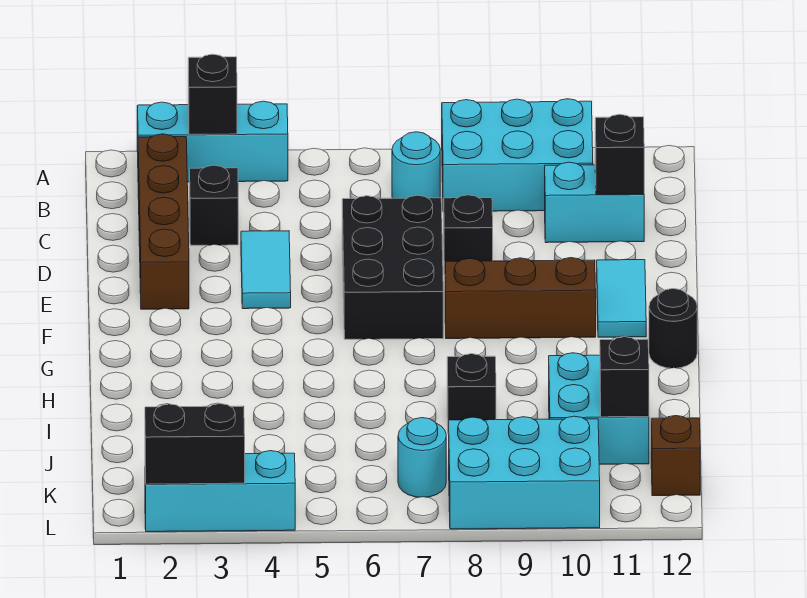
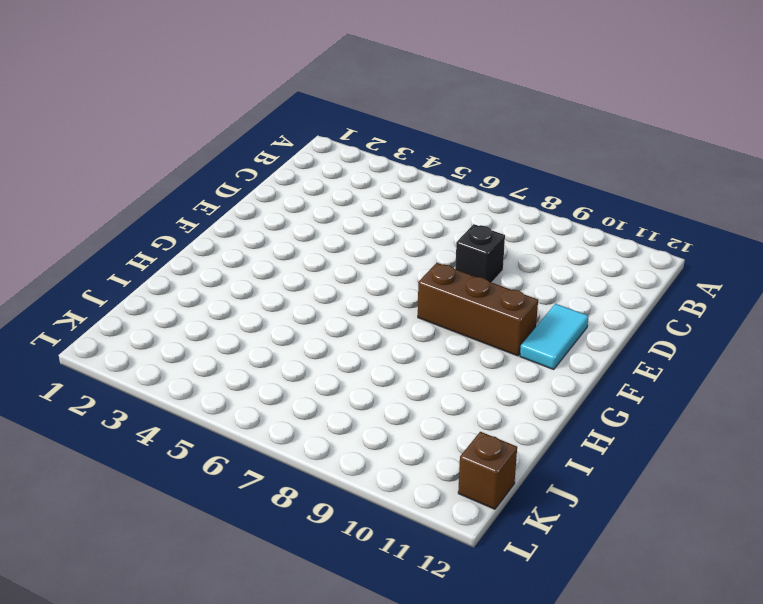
none -> cyan 1x3 brick [137,101,288,182]
none -> cyan 2x3 brick [442,99,593,212]
none -> brown 1x4 brick [138,134,189,309]

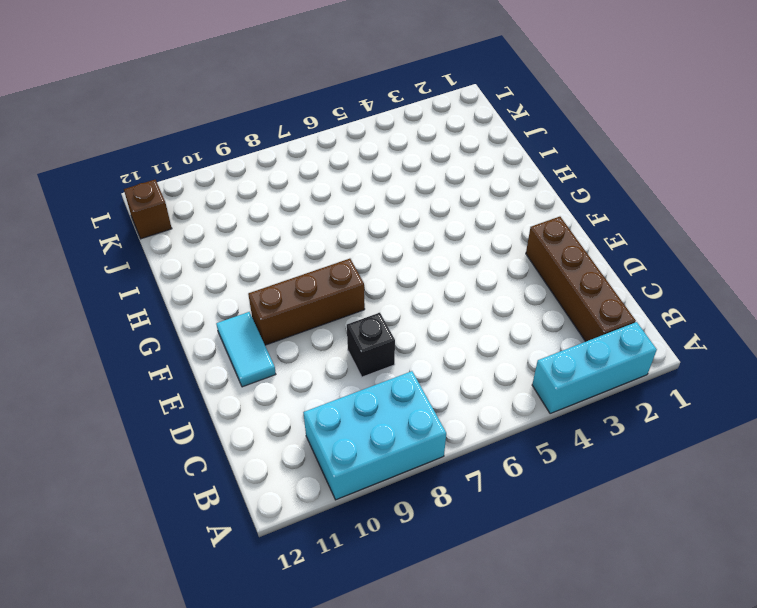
none -> cyan 1x1 round brick [392,132,440,198]
none -> black 1x1 brick [190,165,238,245]
none -> cyan 1x2 brick [545,162,644,243]

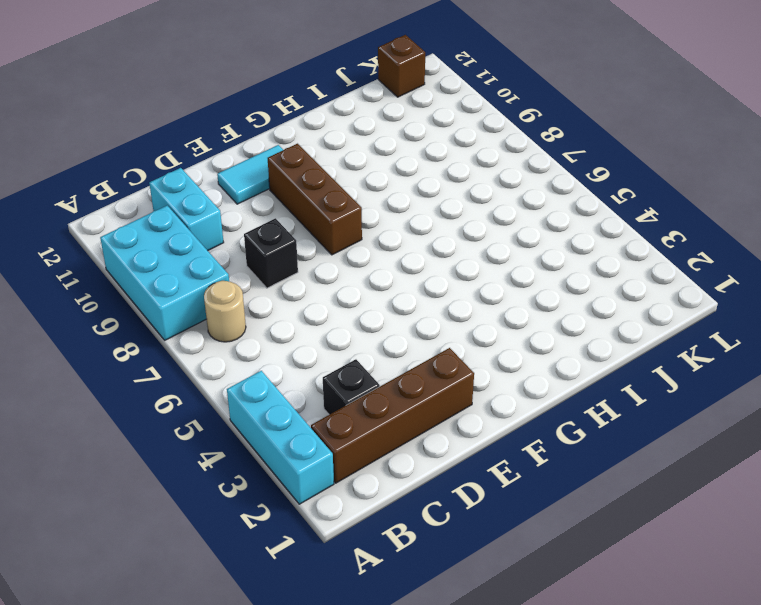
tan 1x1 round brick [204,281,246,342] -> cyan 1x1 round brick [392,132,440,198]
none -> cyan 1x2 tile [241,231,291,309]
none -> black 2x3 brick [342,195,443,339]
none -> black 1x1 round brick [649,289,697,368]

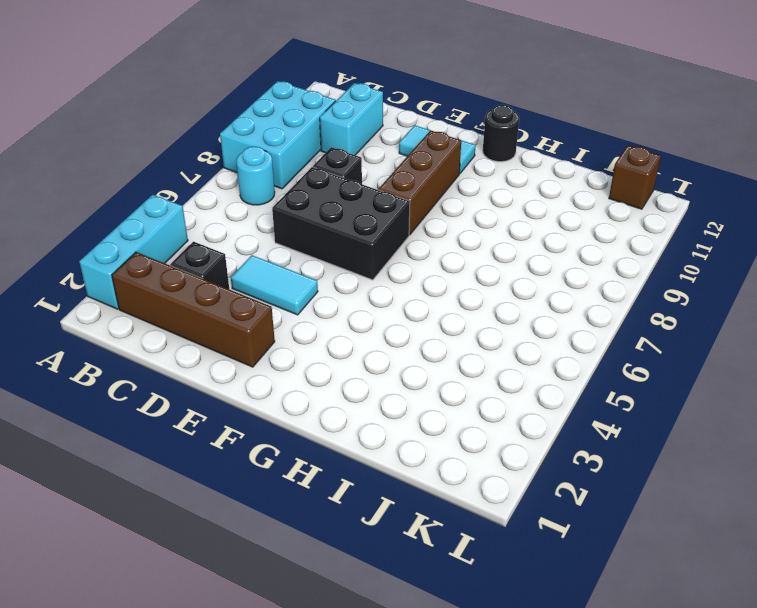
none -> black 1x1 brick [447,354,496,434]
none -> cyan 2x2 brick [549,353,649,464]
none -> cyan 1x1 round brick [398,418,446,497]

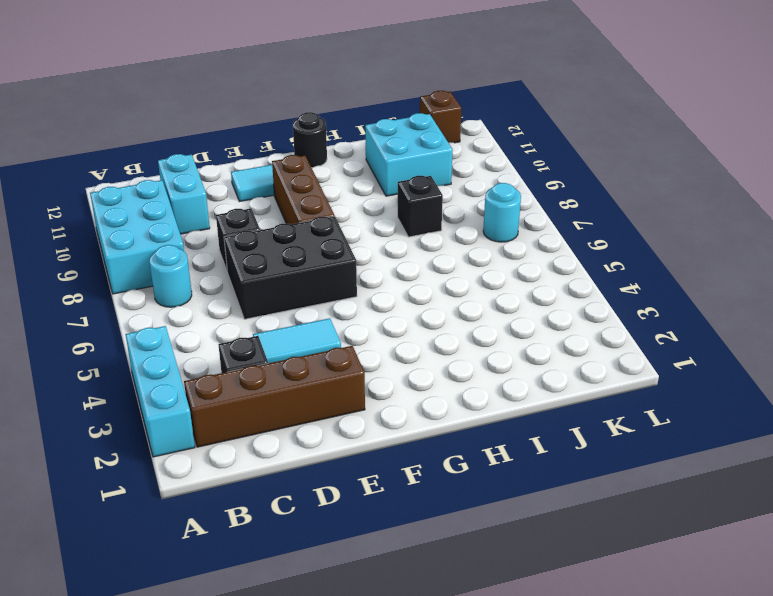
none -> cyan 2x3 brick [449,416,600,529]
none -> cyan 1x3 brick [145,451,295,532]
none -> black 1x1 brick [188,54,237,135]

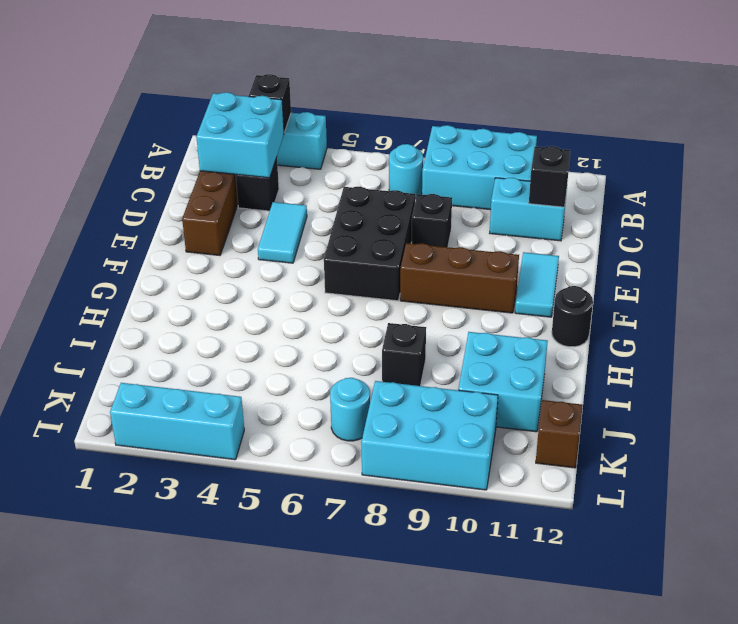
cyan 2x2 brick [196,92,284,178] -> none
none -> black 1x1 brick [600,337,649,417]
none -> black 1x2 brick [145,404,245,484]

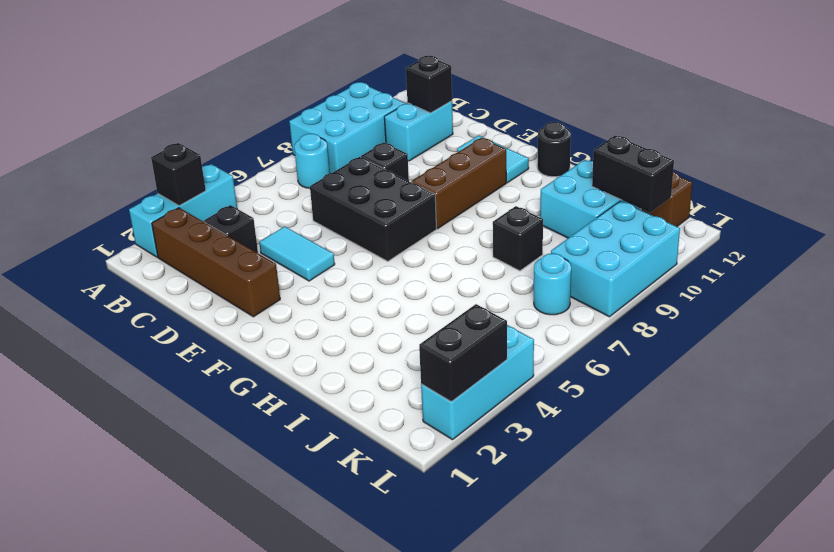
black 1x2 brick [592,136,674,213] -> black 1x1 brick [600,337,649,417]

